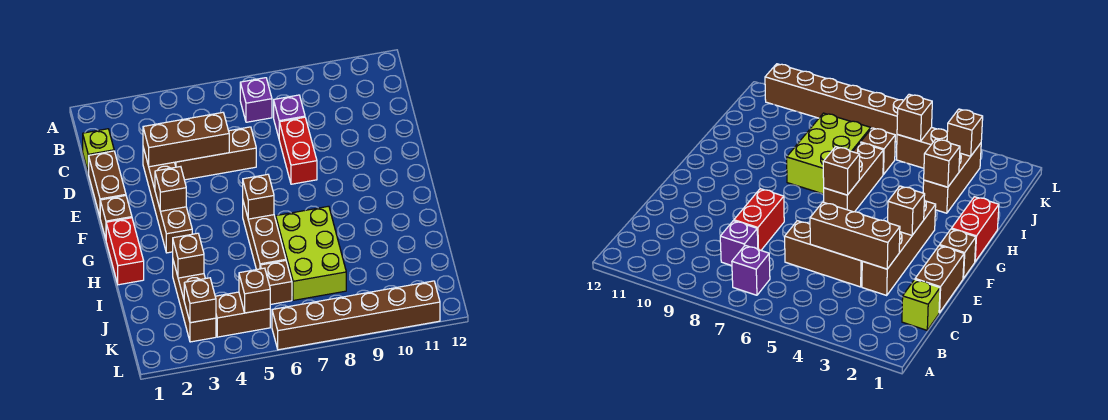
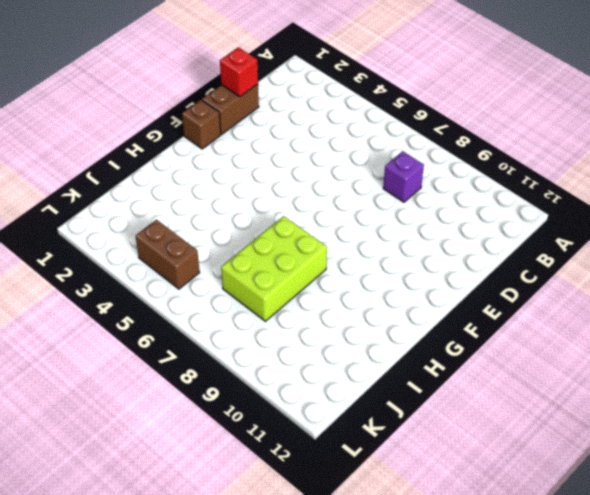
red 1x1 brick [220,47,258,97] -> none
none -> purple 1x1 brick [240,78,272,122]
none -> lime 1x1 brick [83,129,114,173]
none -> brown 1x4 brick [143,147,192,253]

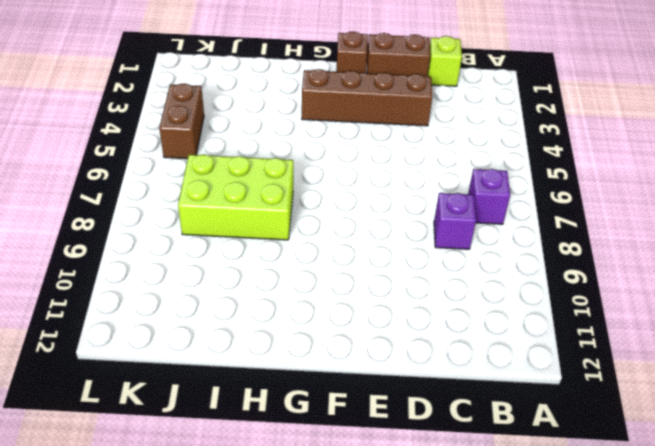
none -> brown 1x3 brick [175,127,256,180]
none -> red 1x2 brick [279,117,317,184]
none -> red 1x2 brick [106,218,144,285]

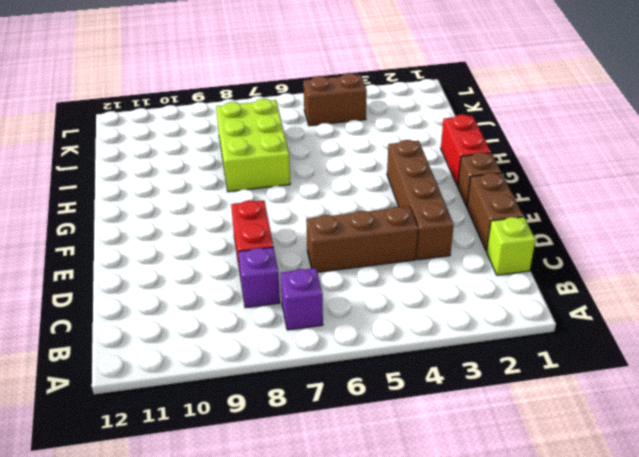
none -> brown 1x3 brick [243,202,286,270]
none -> brown 1x3 brick [173,261,216,342]
none -> brown 1x1 brick [260,261,292,305]

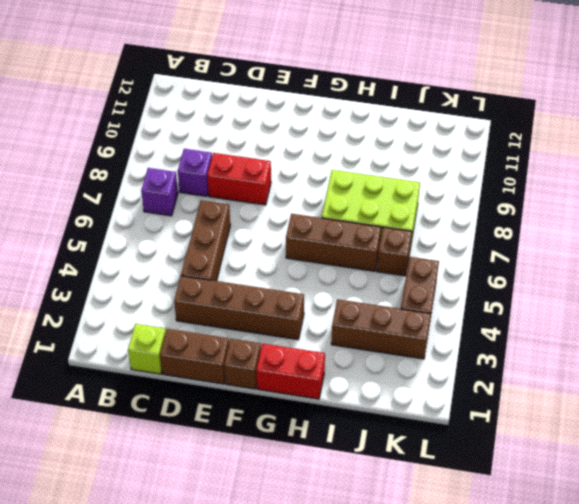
none -> brown 1x6 brick [272,281,440,350]
none -> brown 1x3 brick [143,112,229,167]
none -> brown 1x1 brick [155,167,186,211]

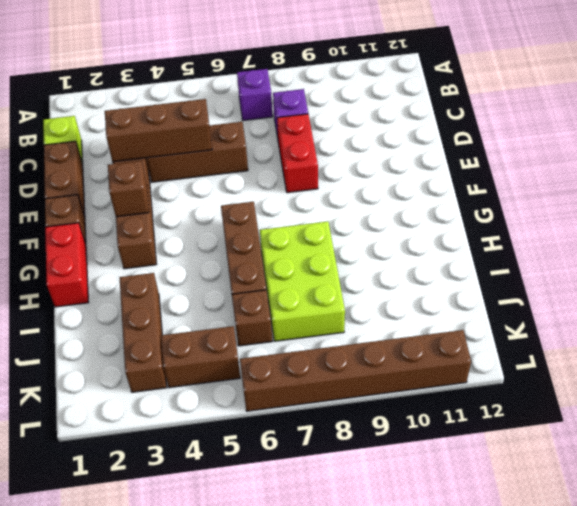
none -> brown 1x1 brick [243,174,274,219]
none -> brown 1x1 brick [173,233,204,278]
none -> brown 1x1 brick [184,278,216,323]

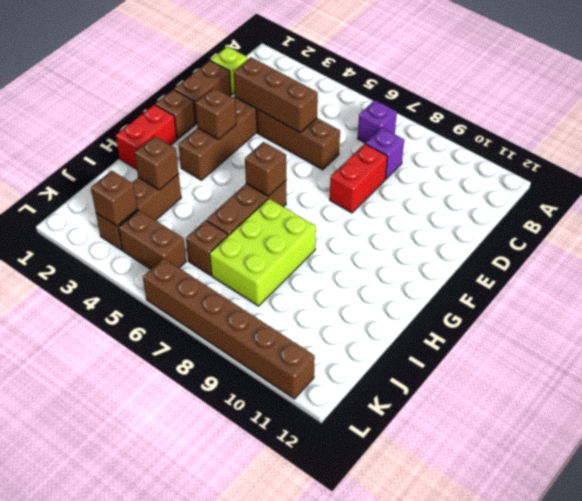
none -> brown 1x1 brick [239,268,270,313]

